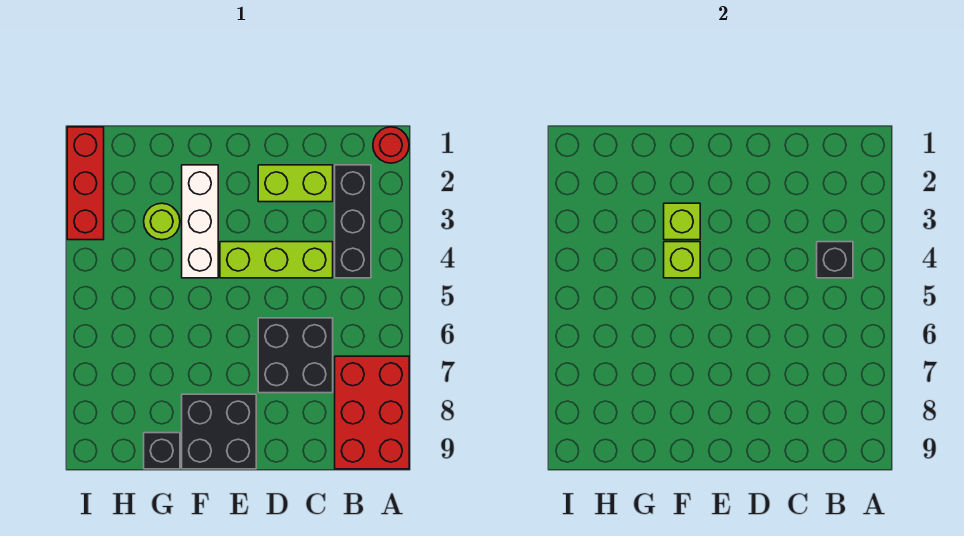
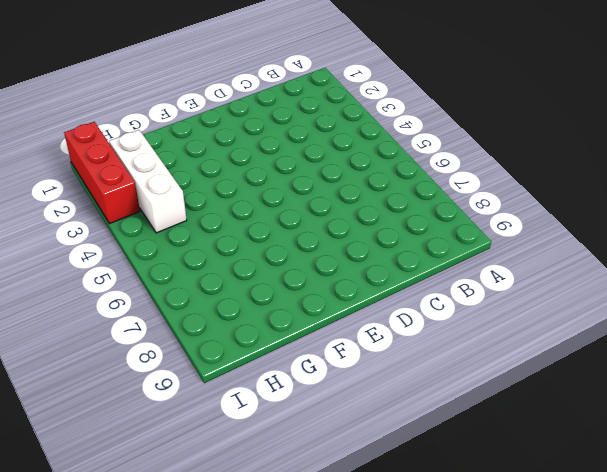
white 1x3 brick [109,130,187,233] -> white 1x3 brick moved to [182,165,218,278]
none -> red 1x1 round brick [373,127,409,163]
none -> red 2x3 brick [335,356,409,469]
none -> black 1x3 brick [335,165,371,278]

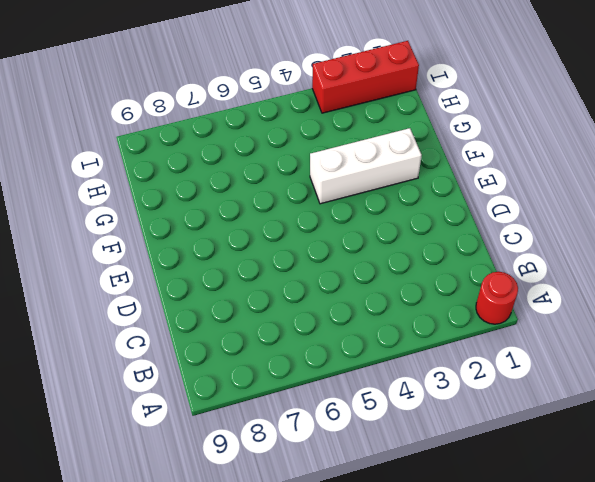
none -> red 2x3 brick [335,356,409,469]
none -> black 1x3 brick [335,165,371,278]
none -> lime 1x2 brick [258,165,333,202]

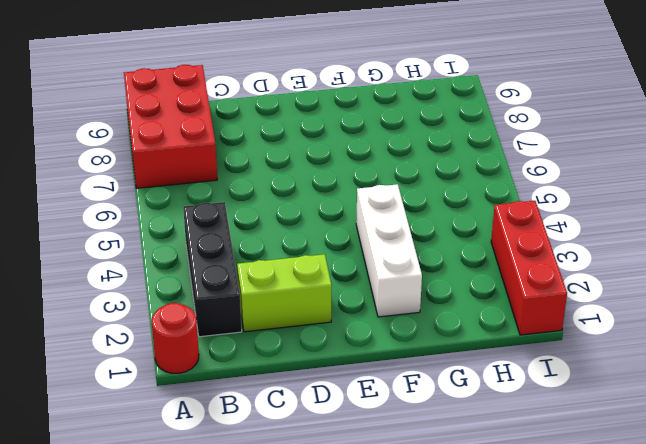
none -> lime 1x3 brick [220,242,333,278]
none -> black 2x2 brick [258,318,333,393]
none -> black 2x2 brick [182,394,256,469]

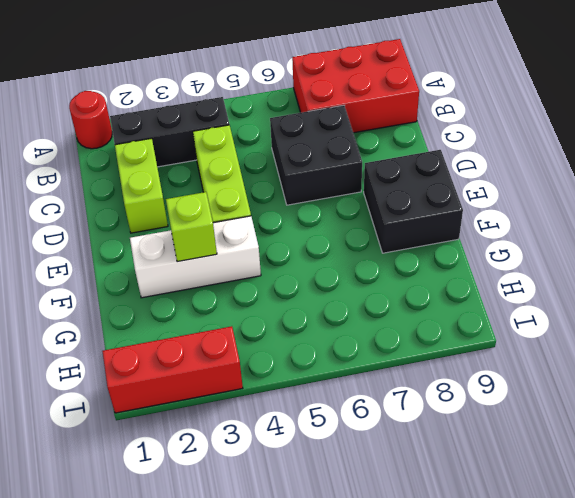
none -> lime 1x1 round brick [144,203,180,240]
none -> black 1x1 brick [144,433,180,469]
none -> black 1x1 brick [817,242,853,278]

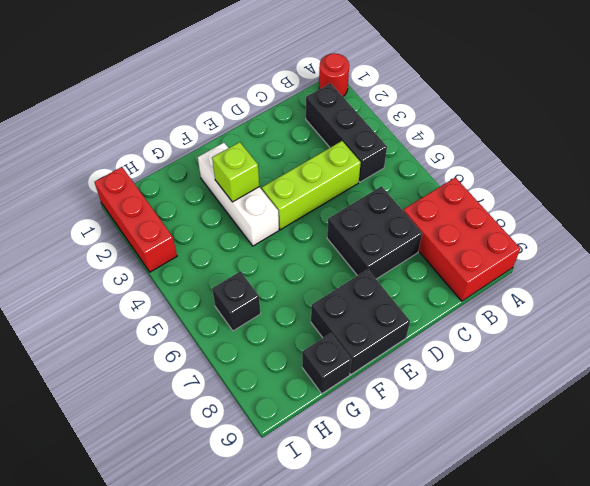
black 1x1 brick [212,271,261,331] -> black 1x1 brick moved to [817,242,853,278]
none -> lime 1x2 brick [258,165,333,202]
none -> lime 1x1 round brick [144,203,180,240]
none -> lime 1x1 brick [664,242,700,278]

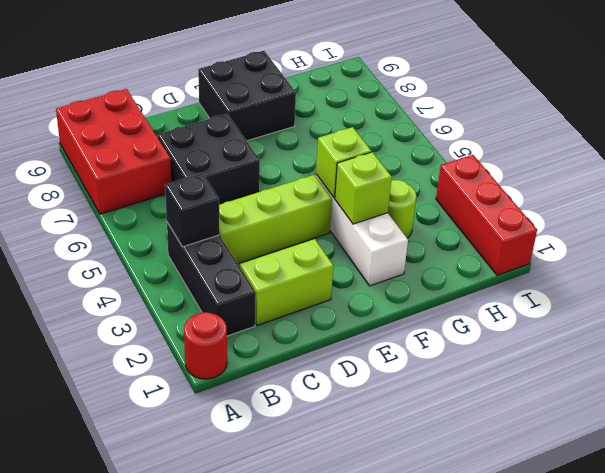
none -> black 1x1 brick [144,433,180,469]

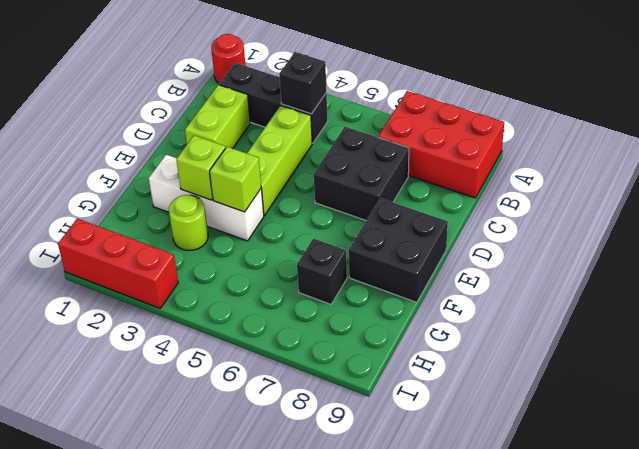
black 1x1 brick [297,239,347,304] -> black 1x1 brick moved to [144,433,180,469]

